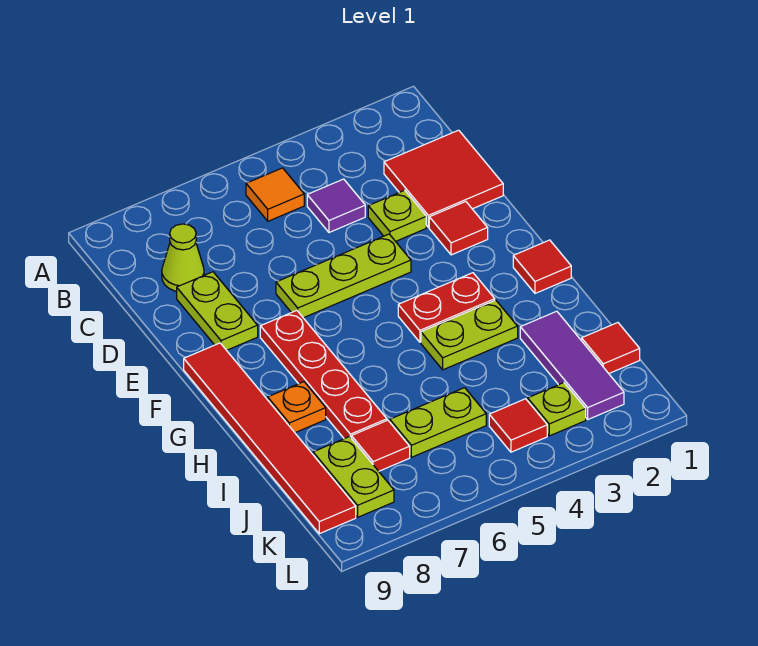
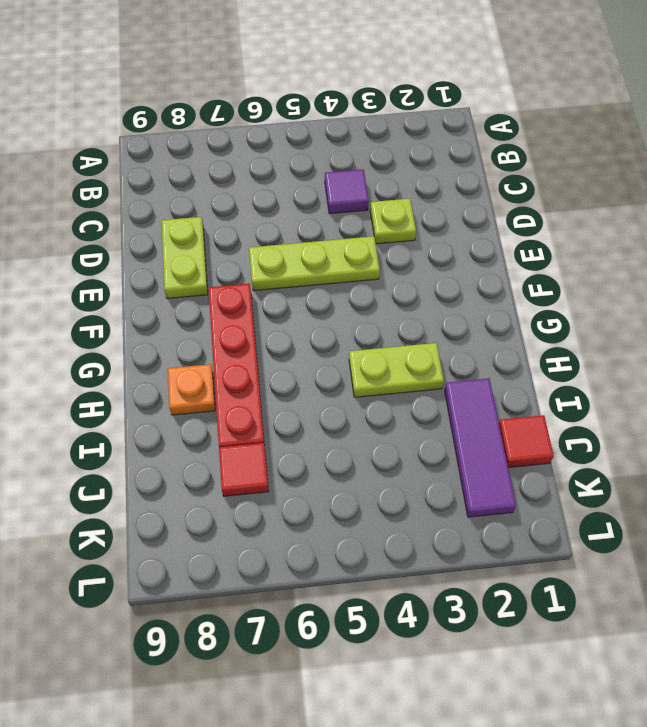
none -> orange 1x1 tile [246,168,304,221]
none -> red 2x2 tile [384,130,503,227]
none -> lime 1x1 cone [162,224,204,291]

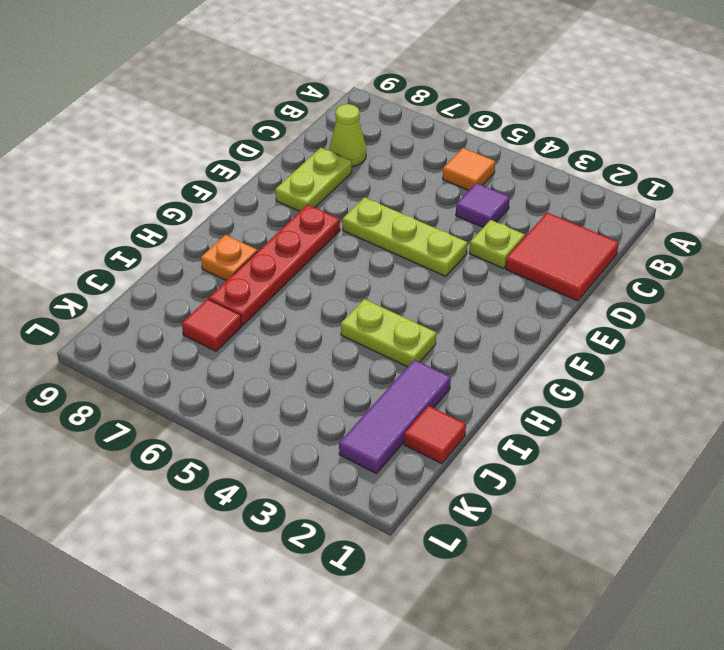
none -> red 1x1 tile [429,202,488,255]
none -> red 1x6 tile [184,343,356,534]
none -> red 1x1 tile [513,240,571,293]

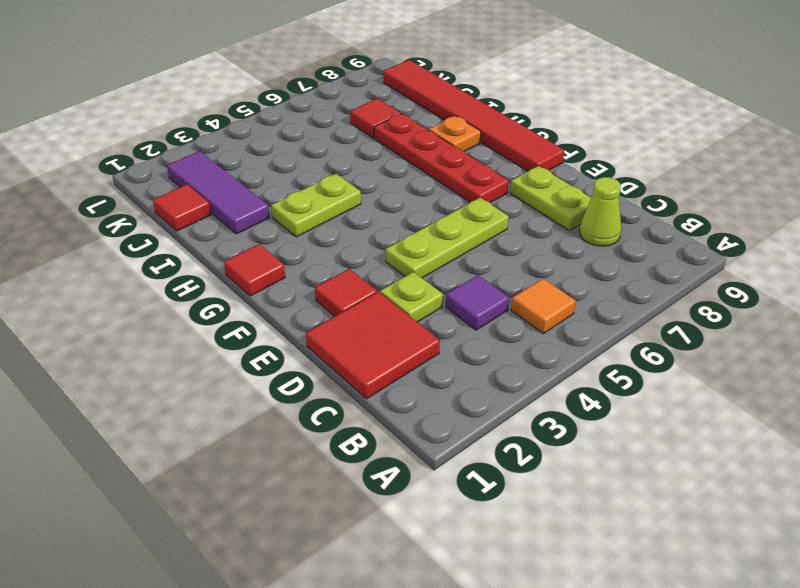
none -> red 1x2 plate [398,273,495,342]
none -> lime 1x2 plate [390,388,486,457]
none -> lime 1x2 plate [313,437,394,517]

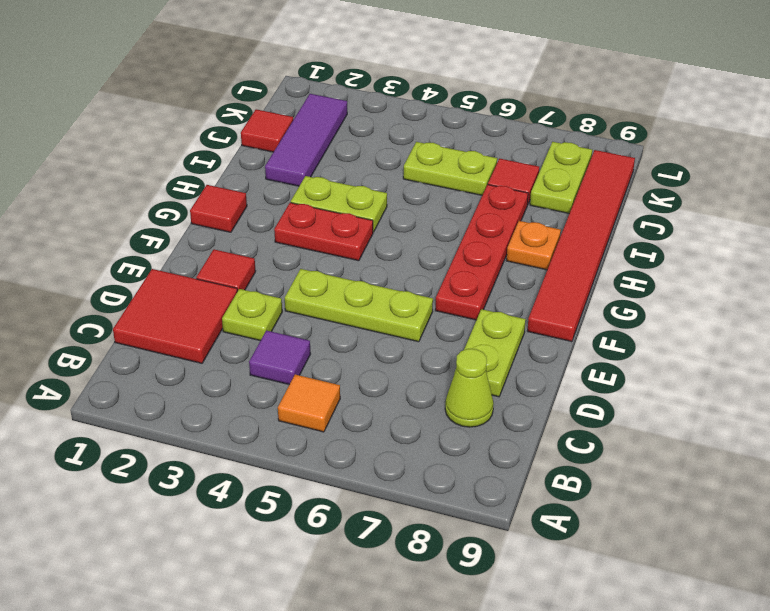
none -> lime 1x1 plate [528,383,586,436]
none -> red 1x1 tile [489,399,547,452]

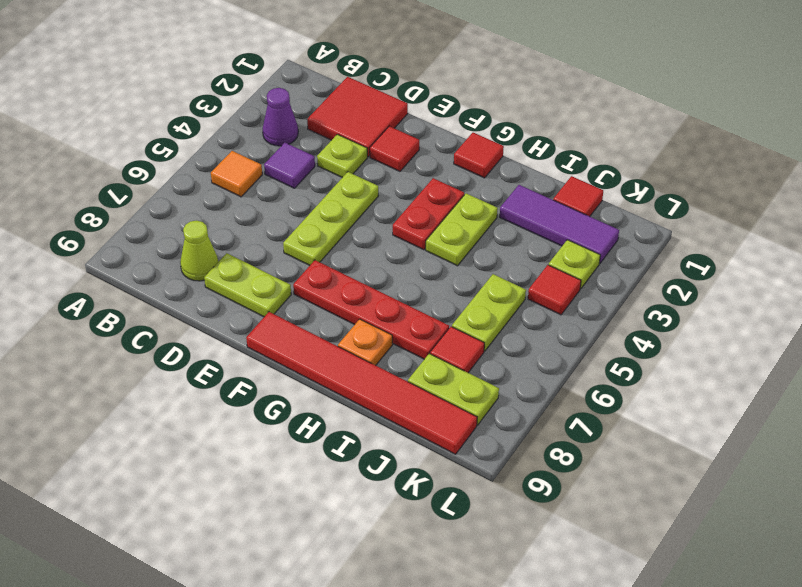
purple 1x1 cone [263,88,298,146] -> none

